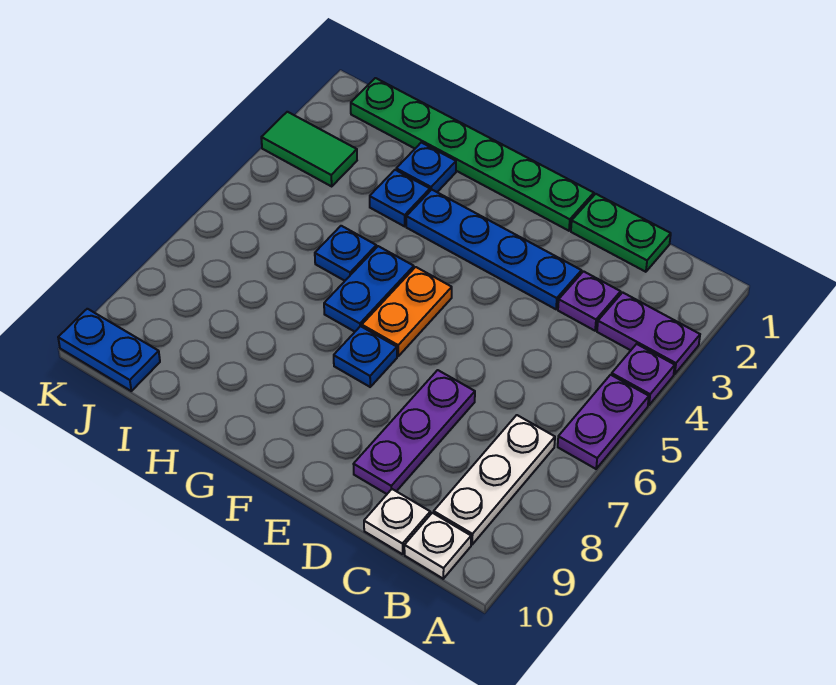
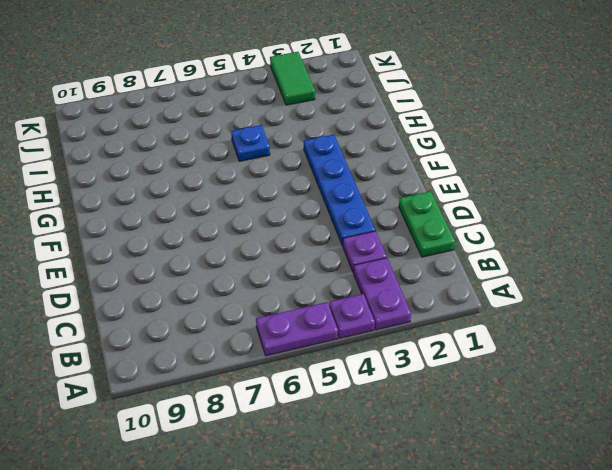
none -> white 1x3 plate [434,415,555,544]
none -> white 1x1 plate [404,513,471,579]
none -> white 1x1 plate [364,489,430,554]

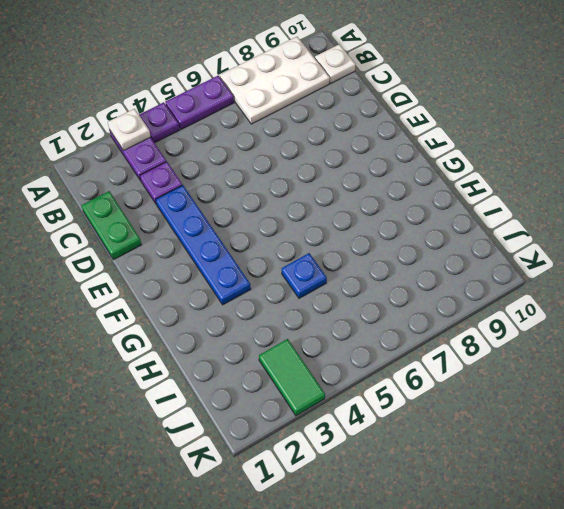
white 1x1 plate [108,109,150,151] -> white 1x1 plate moved to [364,489,430,554]
white 2x3 plate [220,37,330,124] -> white 1x3 plate [434,415,555,544]
none -> purple 1x3 plate [354,370,475,494]
none -> green 1x6 plate [351,78,594,231]
none -> orange 1x2 plate [362,267,452,356]

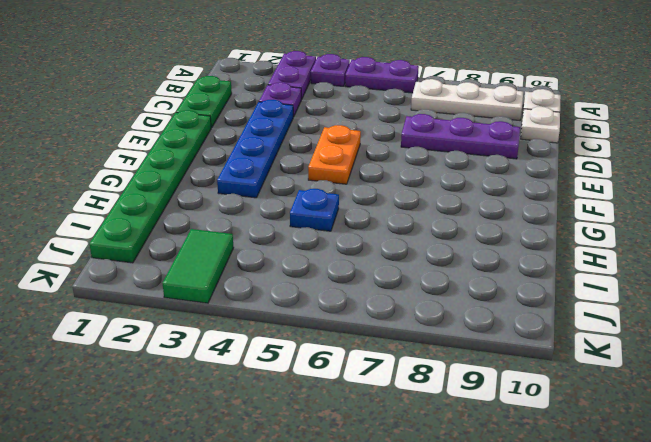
orange 1x2 plate [308,125,361,184] -> orange 1x2 plate turned to [362,267,452,356]
none -> blue 1x1 plate [334,326,397,387]
none -> blue 1x2 plate [324,246,414,332]
none -> blue 1x1 plate [396,142,456,192]

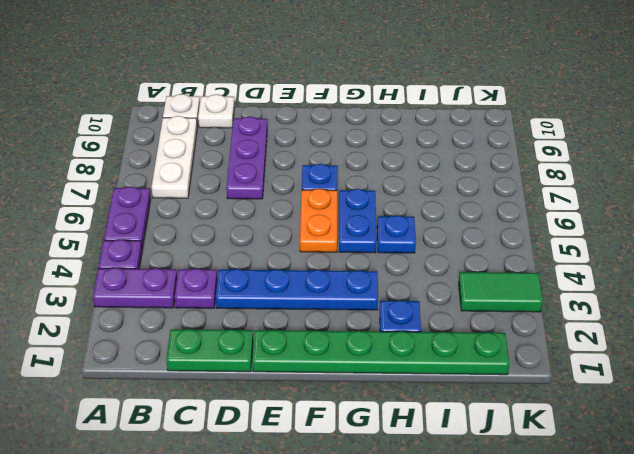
none -> blue 1x1 plate [370,170,430,226]
none -> blue 1x2 plate [58,309,160,391]

